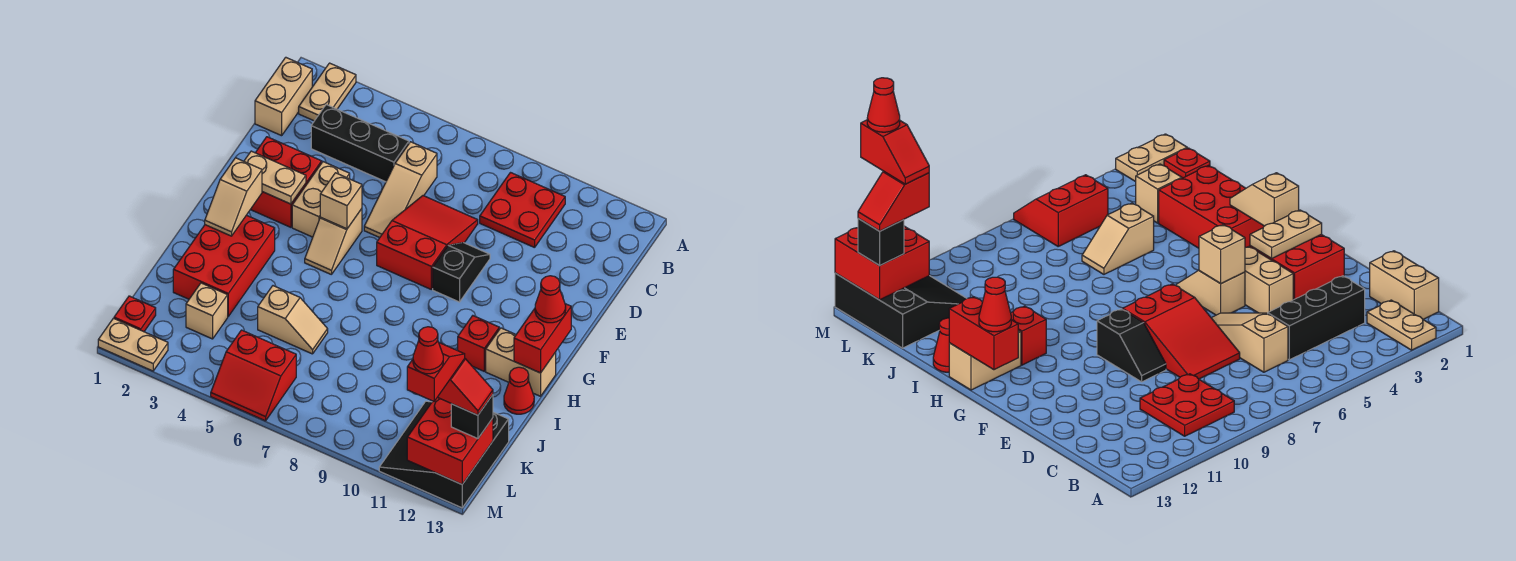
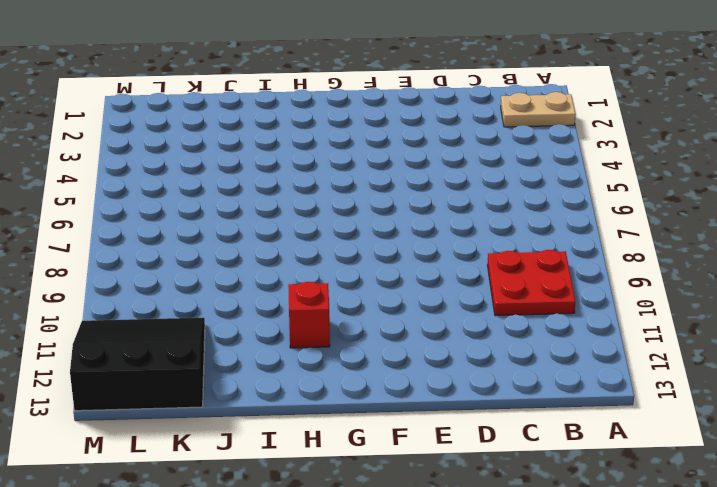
none -> tan 1x2 brick [255,57,312,136]
none -> black 1x3 brick [311,105,409,182]
none -> tan 1x3 slope [364,142,437,238]
none -> red 2x3 slope [377,196,478,289]

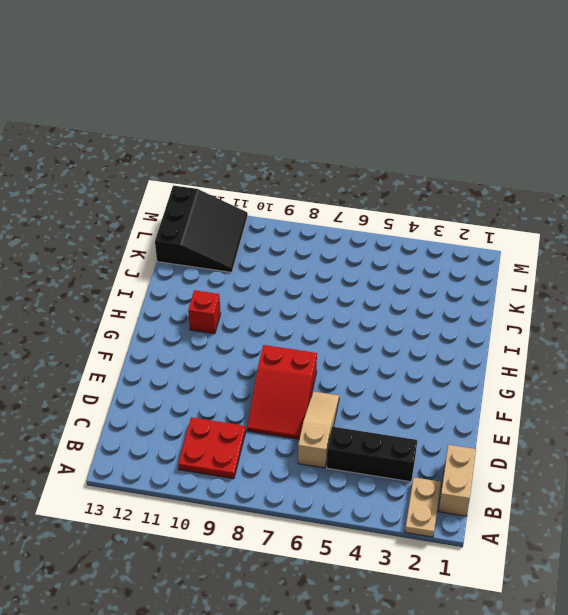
none -> red 2x2 brick [250,137,322,227]
none -> tan 1x2 brick [292,162,350,237]
none -> black 1x2 slope [433,243,490,302]
none -> tan 1x2 slope [305,209,362,275]

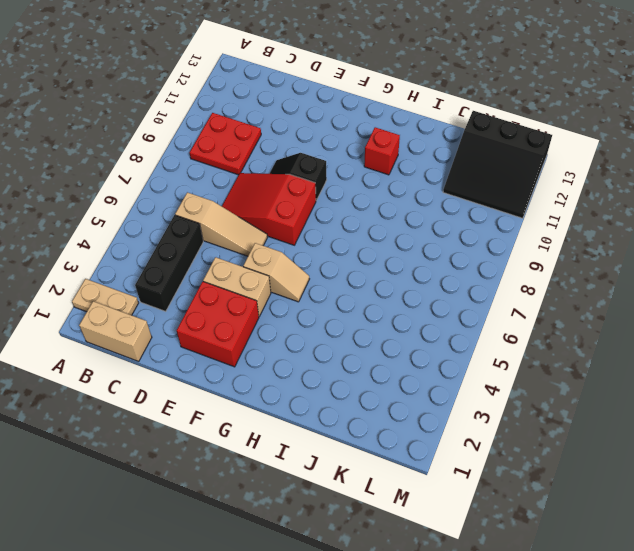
none -> red 2x3 brick [173,215,275,316]
none -> tan 1x2 brick [486,328,556,396]
none -> red 1x1 cone [504,367,534,414]
none -> tan 1x2 slope [258,286,328,354]

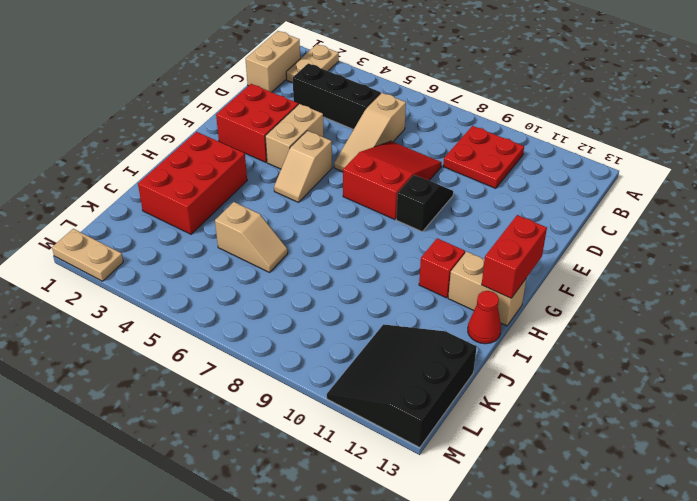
none -> tan 1x1 brick [186,283,228,339]
none -> red 1x1 plate [114,296,156,332]
none -> red 2x2 slope [211,330,296,421]
none -> tan 1x2 plate [244,151,306,204]

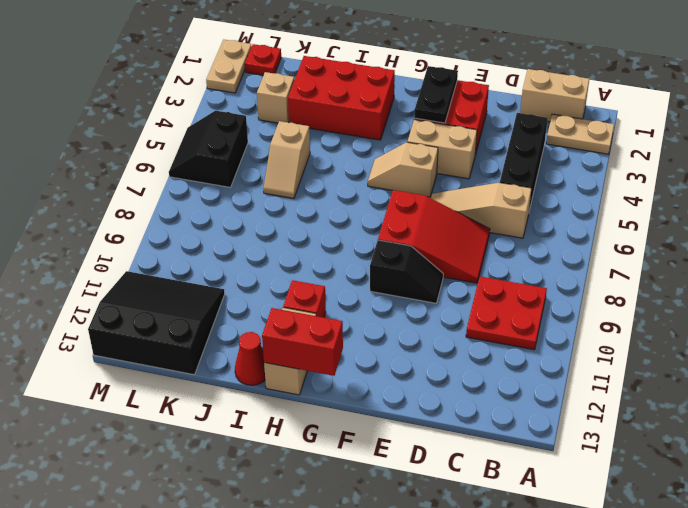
black 1x2 plate [414,66,458,123] -> tan 1x2 plate [244,151,306,204]
black 2x2 slope [169,111,248,187] -> red 2x2 slope [211,330,296,421]
none -> tan 1x1 brick [320,173,362,229]
none -> tan 1x2 slope [205,158,262,236]
none -> red 2x2 brick [407,397,493,484]
none -> red 1x1 cone [535,276,566,323]

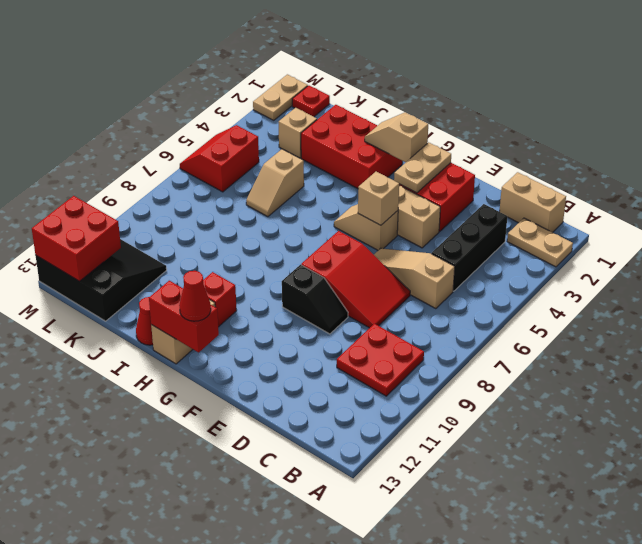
none -> black 1x1 brick [451,395,493,439]
none -> red 1x2 slope [438,359,493,415]
none -> red 1x2 slope [407,343,465,401]
none -> red 1x1 cone [413,327,443,374]

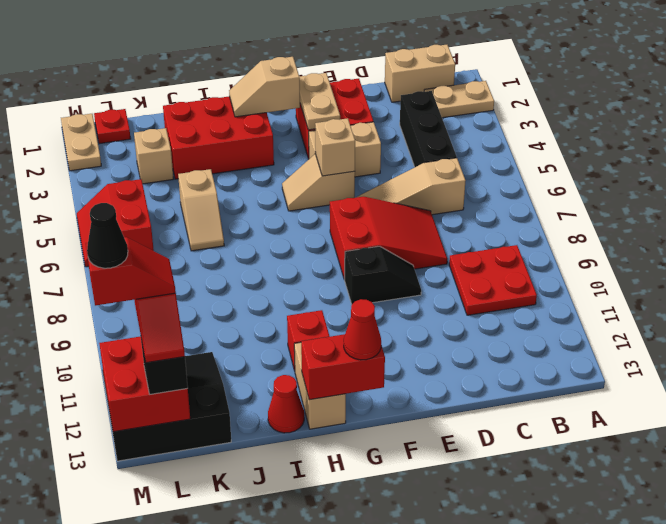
black 1x1 cone [87,203,128,268] -> red 1x1 cone [413,327,443,374]

